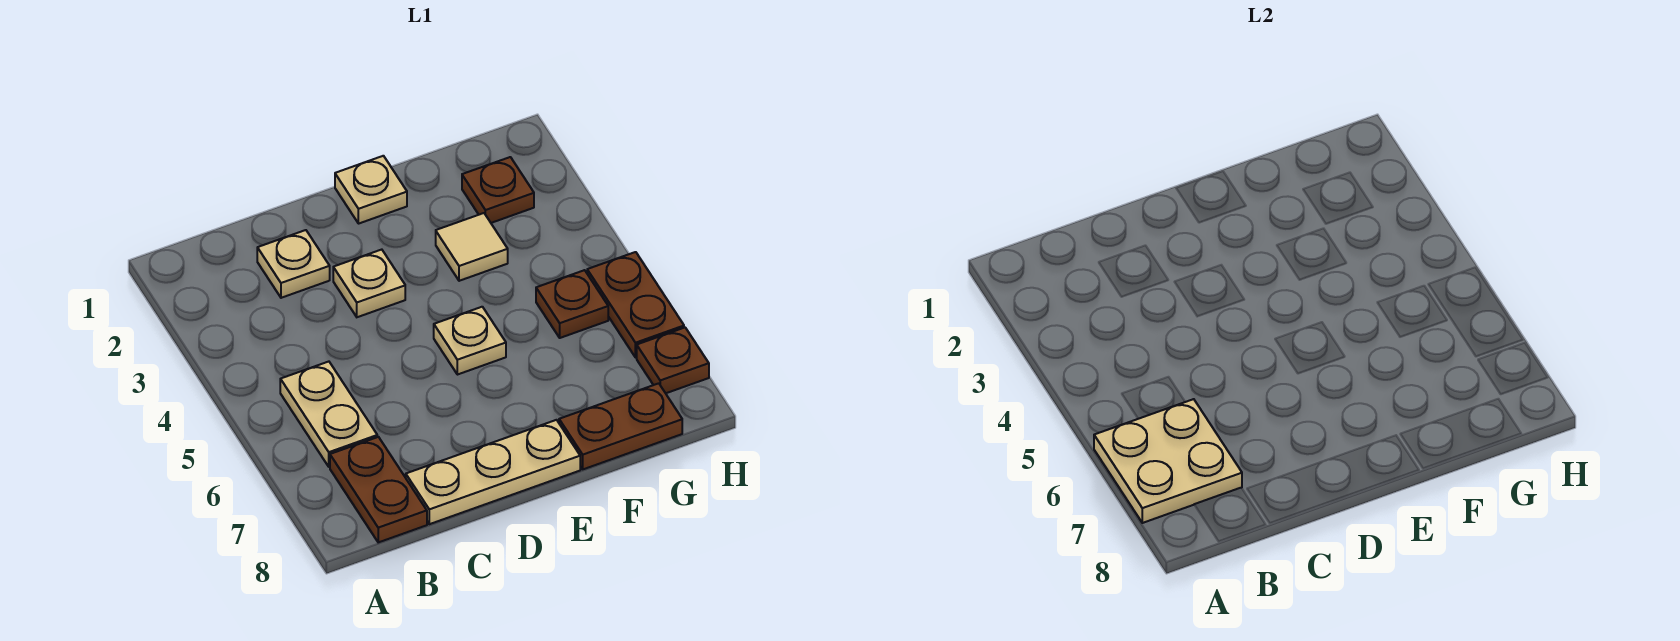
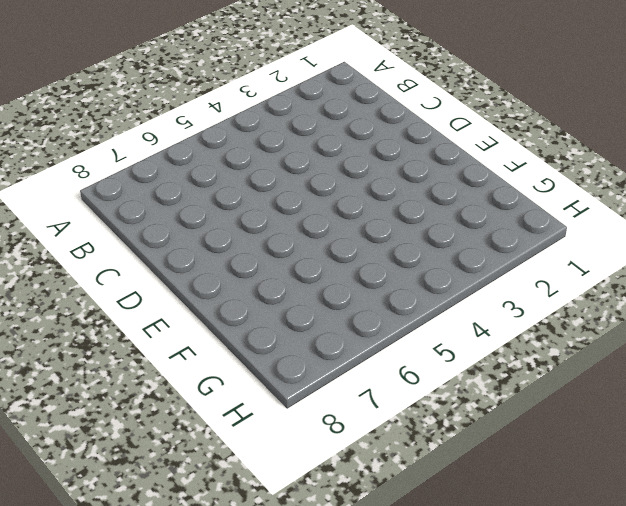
none -> tan 1x2 plate [280,362,377,467]
none -> brown 1x2 plate [330,437,427,542]
none -> tan 1x1 plate [257,230,330,298]

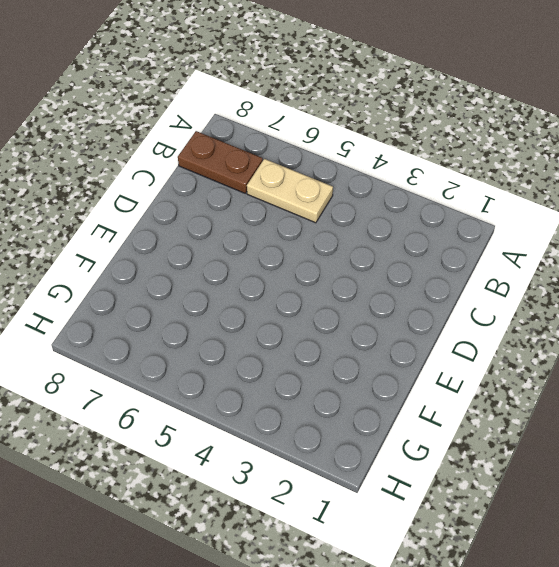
none -> tan 1x1 plate [257,230,330,298]
none -> tan 1x3 plate [406,420,580,524]
none -> tan 1x1 plate [333,250,405,317]

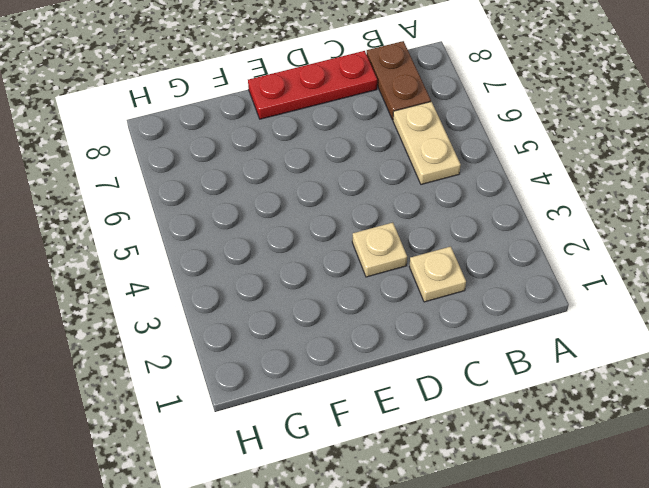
red 1x3 plate [248,51,377,119] -> tan 1x3 plate [406,420,580,524]
none -> tan 1x1 plate [335,156,407,224]
none -> tan 1x1 plate [434,307,506,375]
none -> tan 1x1 tile [436,213,508,281]

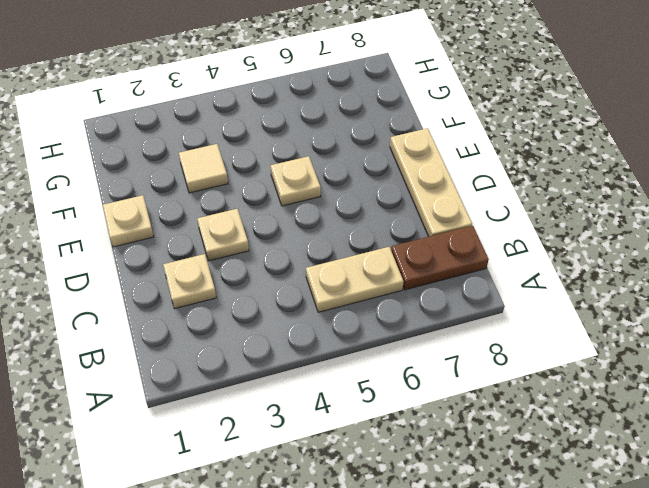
none -> brown 1x2 plate [559,383,682,469]
none -> brown 1x1 plate [462,157,534,223]
none -> brown 1x1 plate [536,270,608,338]

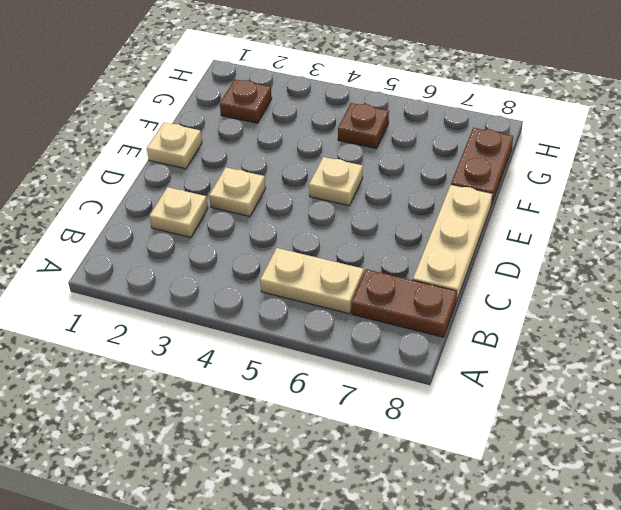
none -> tan 1x1 tile [436,213,508,281]
none -> brown 1x2 plate [587,252,684,358]
none -> brown 1x1 plate [637,328,709,393]

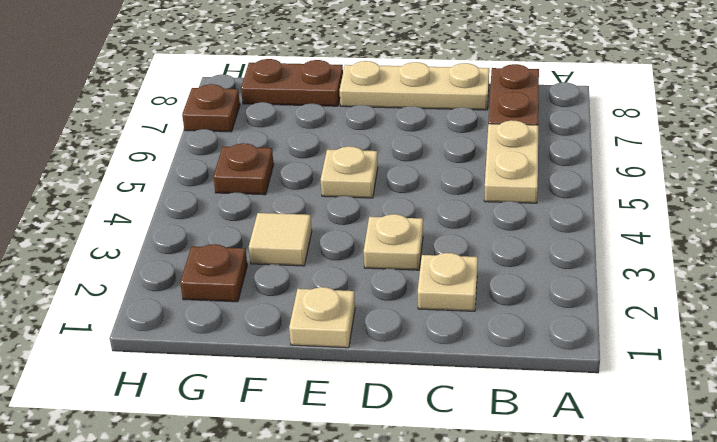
none -> brown 1x2 plate [587,252,684,358]
none -> tan 2x2 plate [1094,399,1242,523]

